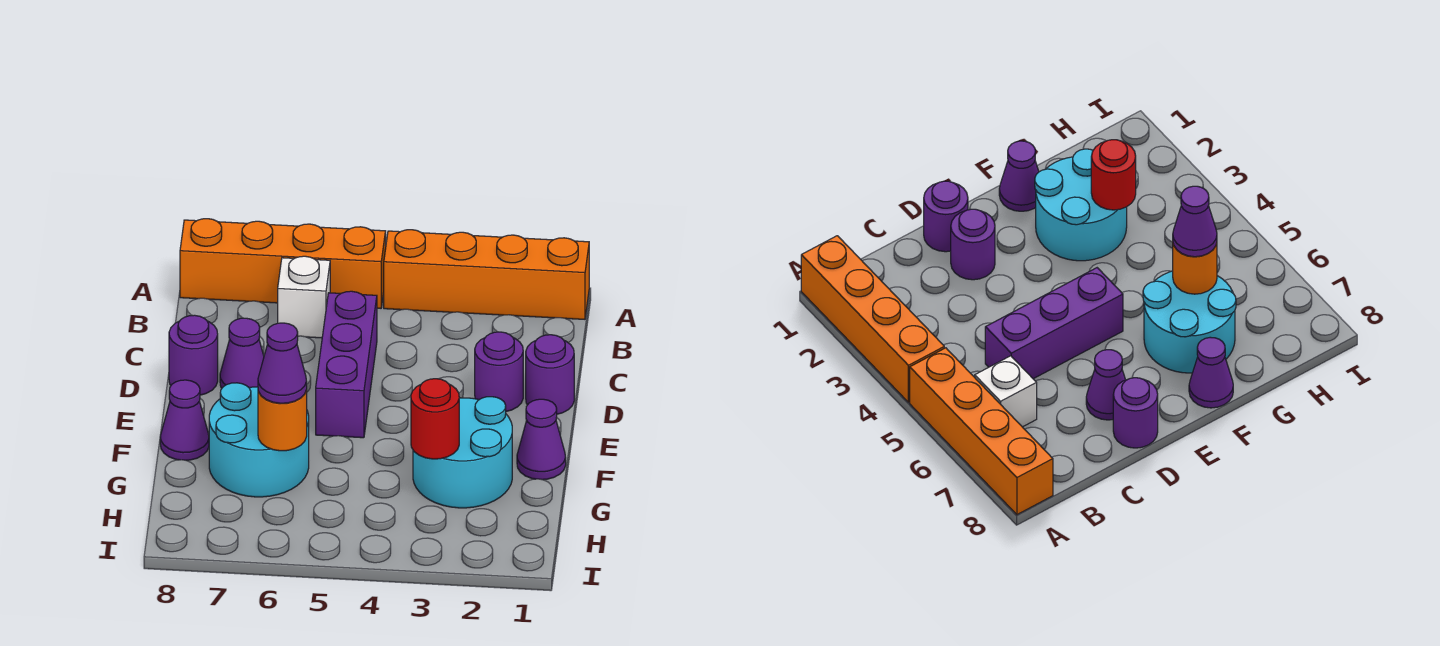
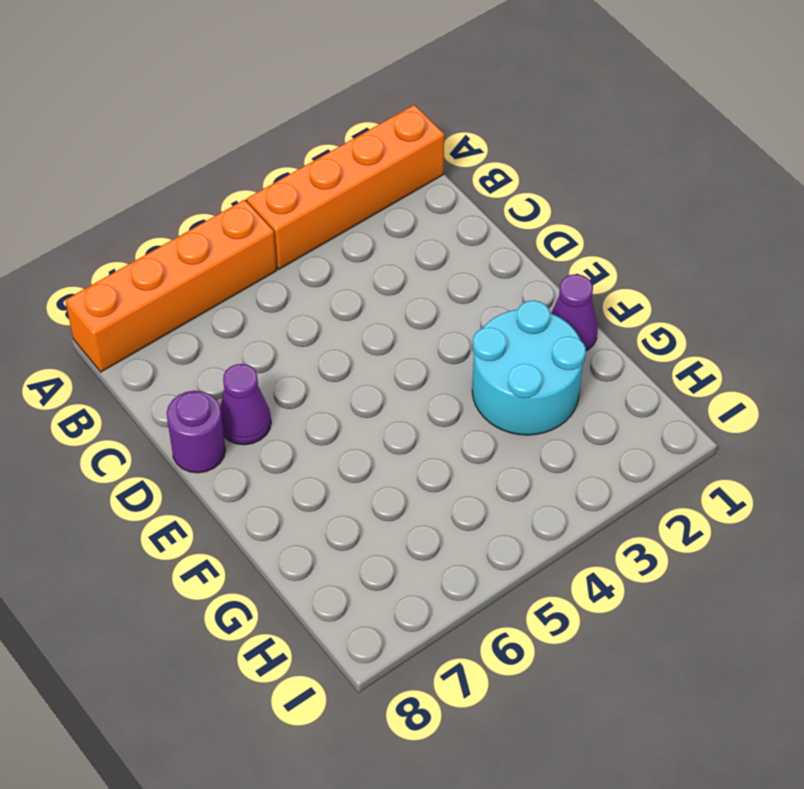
none -> white 1x1 brick [278,256,330,338]
none -> purple 1x3 brick [316,291,377,438]
none -> purple 1x1 round brick [526,335,574,414]

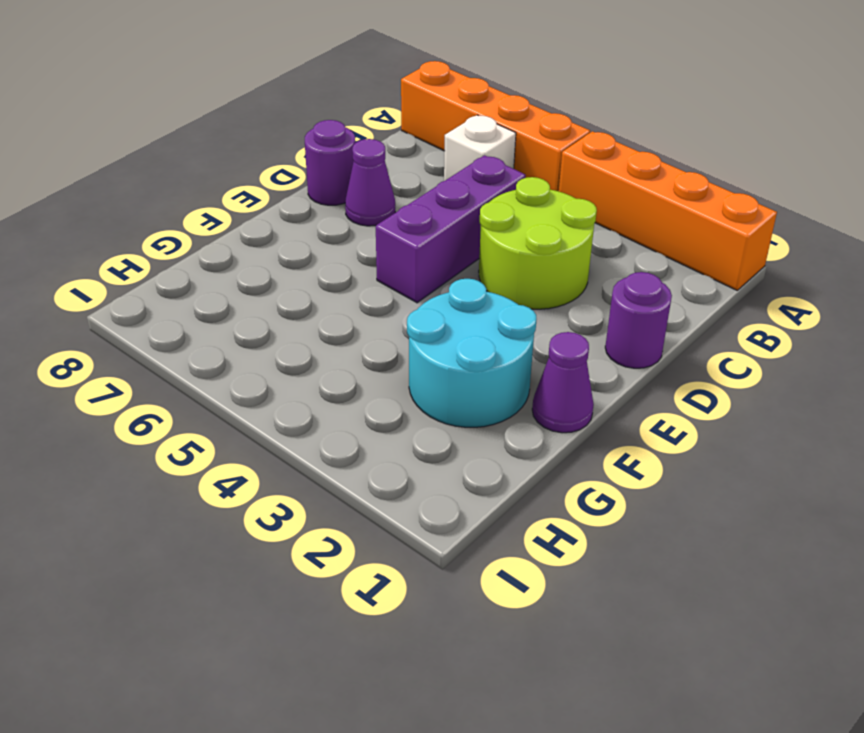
lime 2x2 round brick [479,177,597,309] -> none
none -> purple 1x1 round brick [475,332,523,412]
none -> cyan 2x2 round brick [209,383,309,497]
none -> purple 1x1 cone [160,380,209,460]

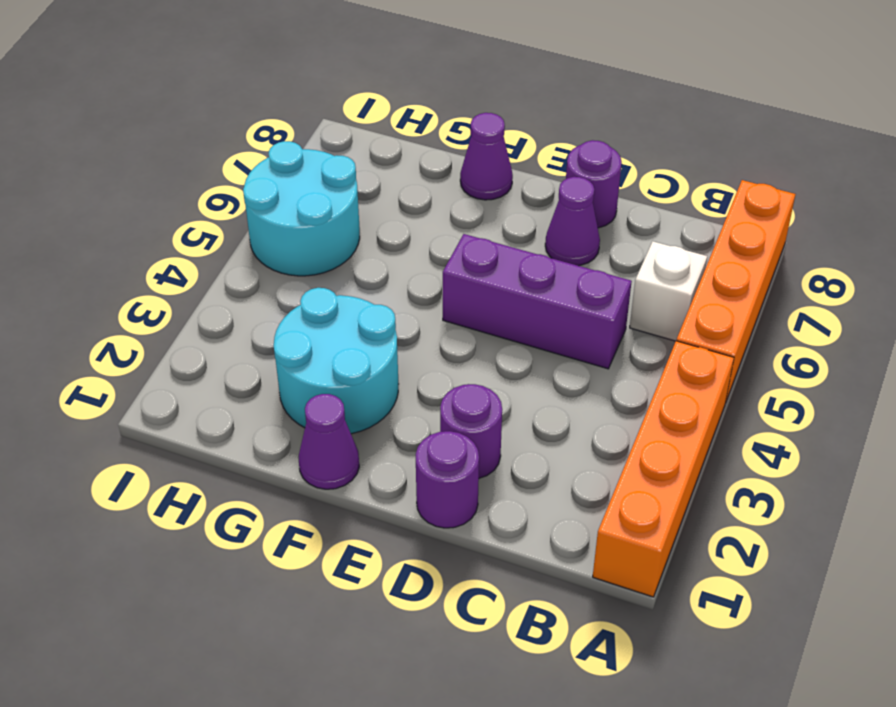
cyan 2x2 round brick [243,141,360,276] -> cyan 2x2 round brick moved to [209,383,309,497]
none -> red 1x1 round brick [411,379,459,459]
none -> orange 1x1 round brick [258,390,307,451]
none -> purple 1x1 cone [258,323,307,403]

